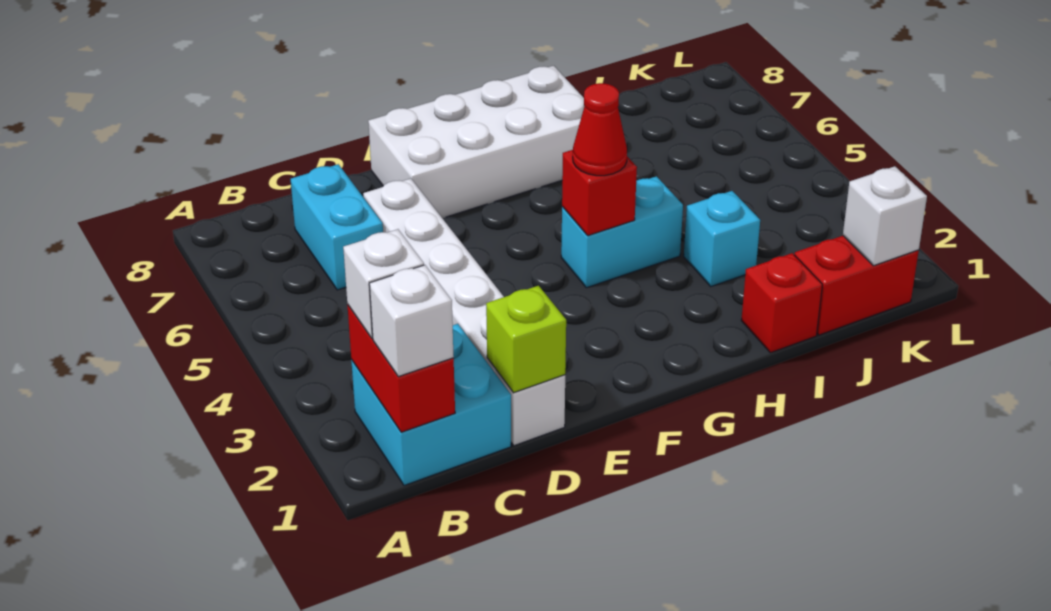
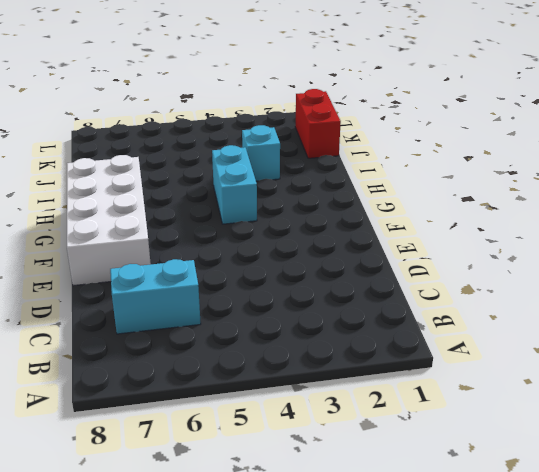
none -> cyan 2x2 brick [351,324,511,485]
none -> white 1x6 brick [363,178,565,446]
none -> red 1x1 brick [741,253,823,353]

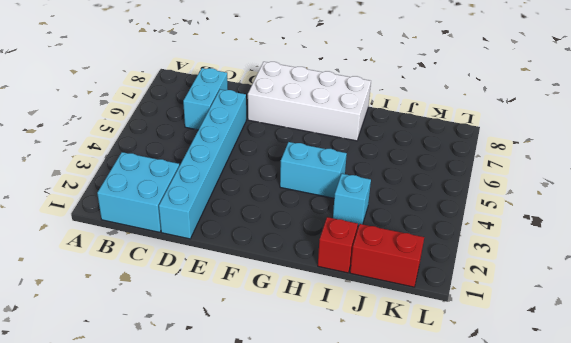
cyan 1x6 brick [159,90,246,239] -> white 1x6 brick [363,178,565,446]
none -> red 1x2 brick [347,305,455,432]
none -> lime 1x1 brick [486,286,566,393]
none -> red 1x1 brick [562,150,637,236]

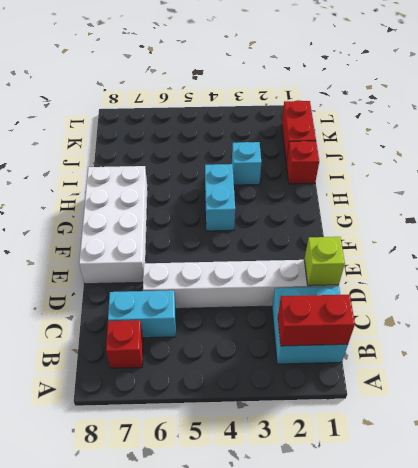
red 1x1 brick [106,320,143,368] -> red 1x1 brick moved to [562,150,637,236]
none -> white 1x1 brick [843,166,927,266]
none -> white 1x1 brick [369,265,454,377]
none -> white 1x1 brick [343,229,424,338]

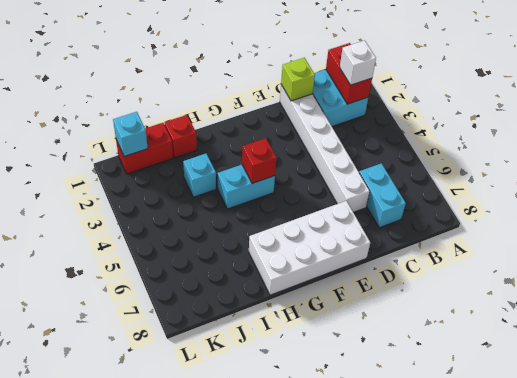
cyan 1x1 brick [113,112,148,157] -> white 1x1 brick [843,166,927,266]
none -> white 1x1 brick [369,265,454,377]
none -> red 1x1 cone [573,83,627,176]

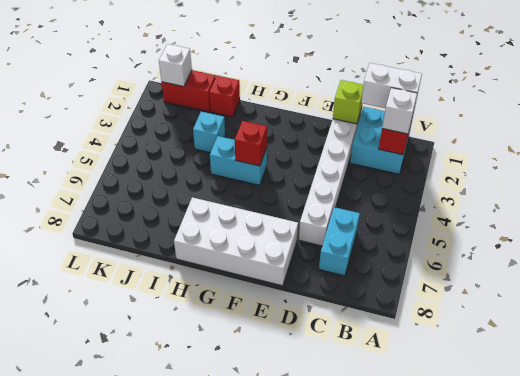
white 1x2 brick [361,63,422,108] -> white 1x1 brick [369,265,454,377]
none -> red 1x1 cone [573,83,627,176]

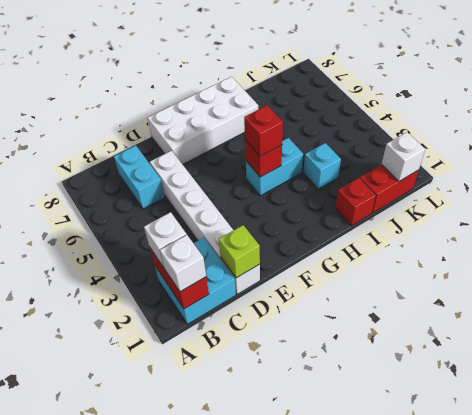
red 1x1 brick [244,105,283,156] -> red 1x1 cone [573,83,627,176]

